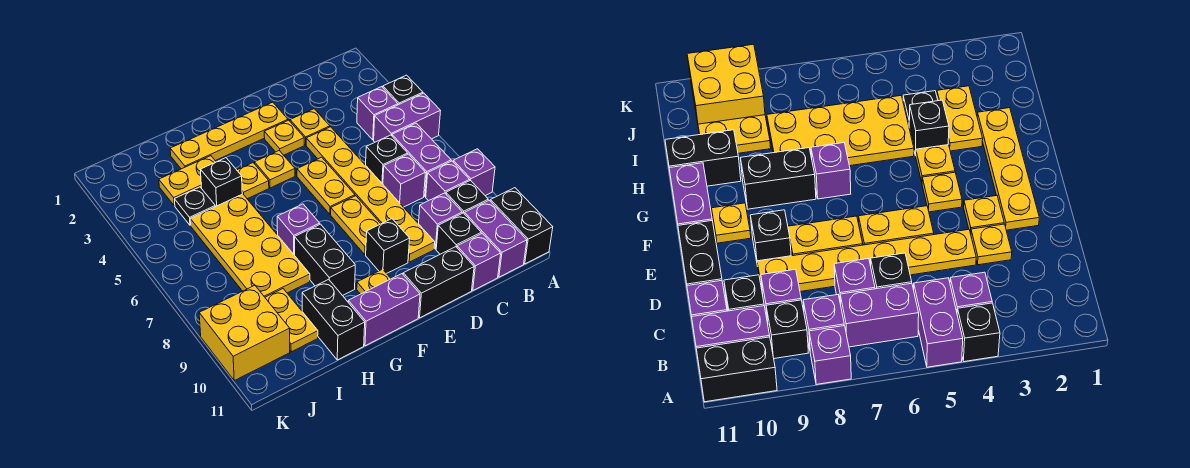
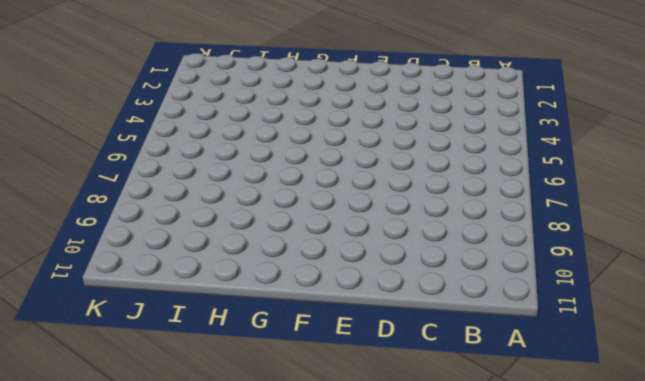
none -> black 1x1 brick [383,75,423,105]
none -> purple 1x2 brick [374,93,440,142]
none -> purple 1x1 brick [453,149,495,196]
none -> black 1x2 brick [490,188,553,264]

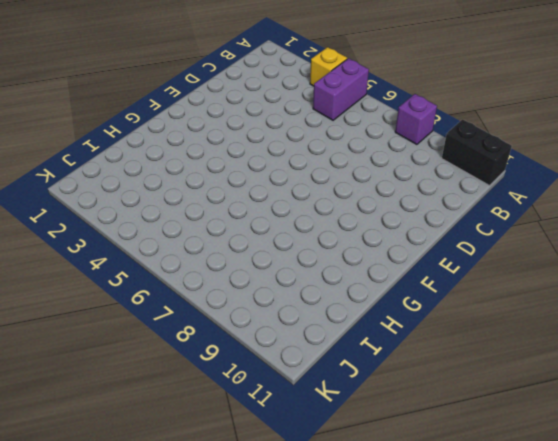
yellow 1x1 brick [310,47,347,86] -> black 1x1 brick [383,75,423,105]
none -> purple 1x1 brick [357,87,398,140]
none -> purple 1x2 brick [392,123,451,197]
none -> purple 1x1 brick [426,161,470,201]
none -> black 1x1 brick [446,180,488,213]

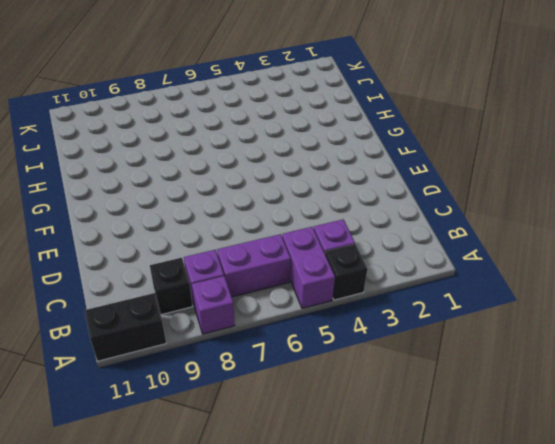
none -> purple 1x2 brick [464,200,527,277]
none -> black 1x1 brick [366,135,408,184]
none -> purple 1x1 brick [383,154,426,207]
none -> purple 1x1 brick [418,193,462,249]

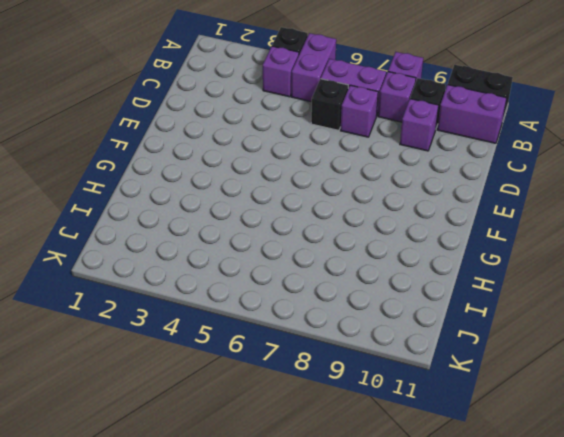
none -> black 1x1 brick [436,213,481,254]
none -> purple 1x1 brick [457,234,501,290]
none -> yellow 1x1 plate [290,109,330,145]
none -> yellow 1x6 plate [306,127,435,262]

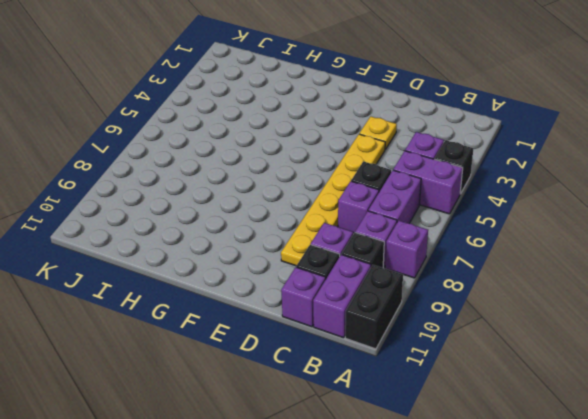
none -> black 1x2 brick [403,247,474,318]
none -> yellow 1x4 plate [170,102,288,169]
none -> yellow 1x1 plate [264,120,304,155]
none -> yellow 1x2 plate [297,157,355,214]

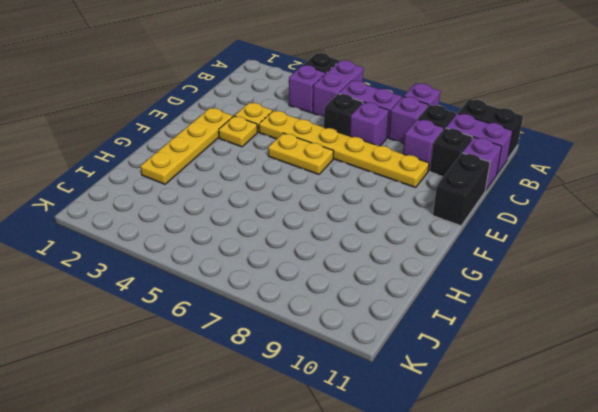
none -> yellow 1x2 plate [331,196,381,255]
none -> black 1x1 brick [366,219,410,273]
none -> yellow 1x1 plate [254,151,295,188]
none -> yellow 1x1 plate [357,269,391,294]

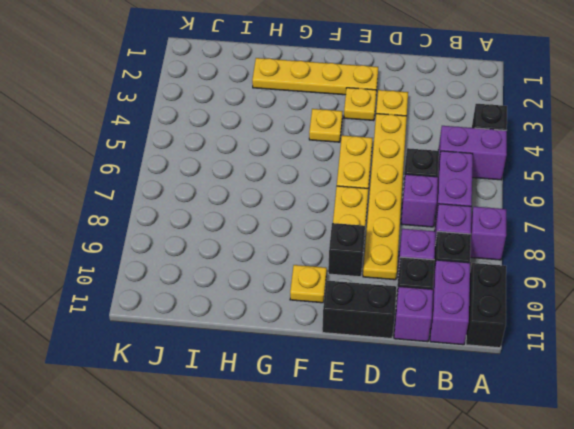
none -> purple 1x1 brick [357,87,398,140]
none -> purple 1x2 brick [348,274,420,346]
none -> yellow 1x1 plate [237,163,269,199]
none -> purple 1x1 brick [277,204,320,255]

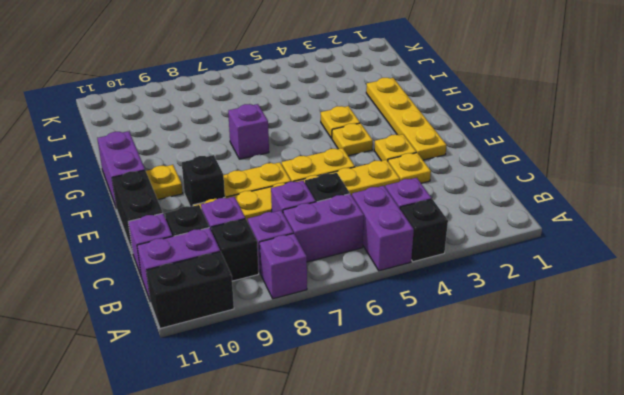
none -> black 1x2 brick [295,224,355,296]
none -> yellow 1x2 plate [159,156,216,206]
none -> black 1x1 brick [201,158,242,207]
none -> yellow 2x4 plate [190,194,310,297]

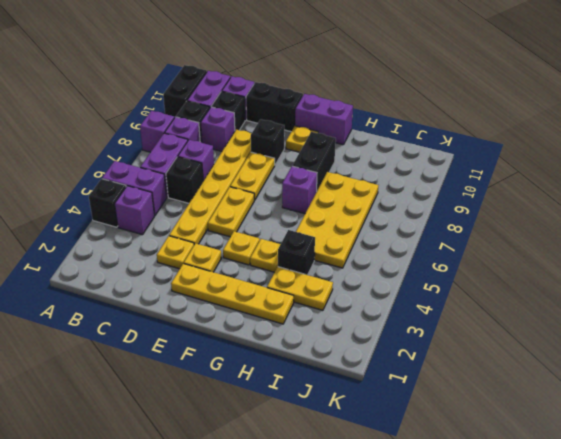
none -> black 1x2 brick [302,279,365,360]
none -> black 1x1 plate [174,187,215,225]
none -> yellow 1x2 plate [265,289,318,352]
none -> yellow 2x2 brick [199,286,290,381]

